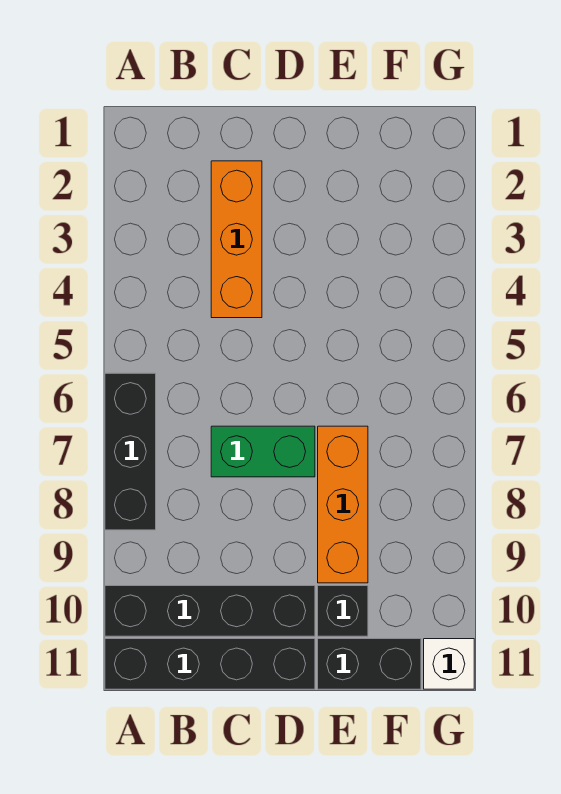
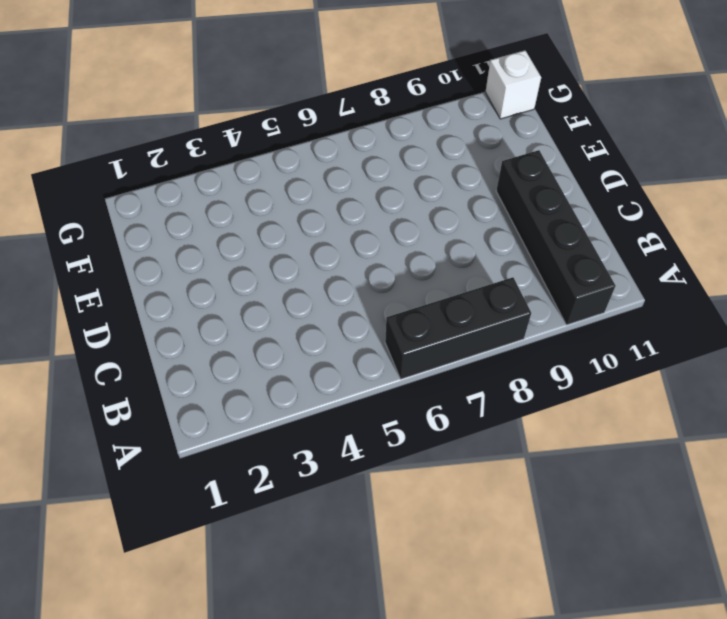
none -> black 1x4 brick [105,639,315,689]
none -> orange 1x3 brick [211,161,262,318]

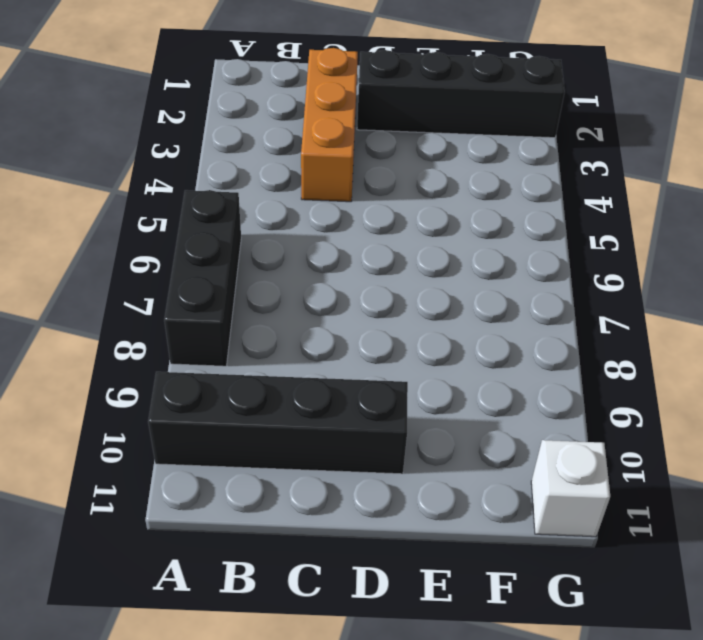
black 1x4 brick [357,50,565,138] -> black 1x4 brick moved to [105,639,315,689]
none -> green 1x2 brick [211,426,315,477]
none -> orange 1x3 brick [318,426,368,583]

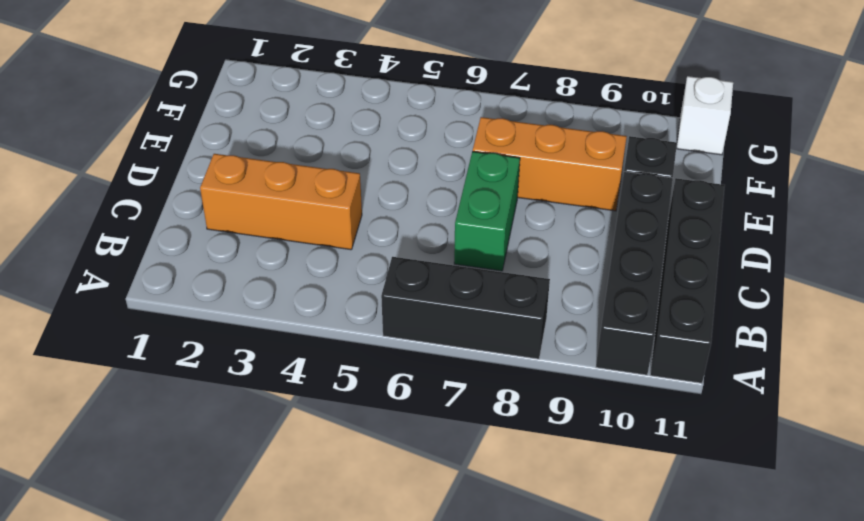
none -> black 1x2 brick [318,639,421,689]

